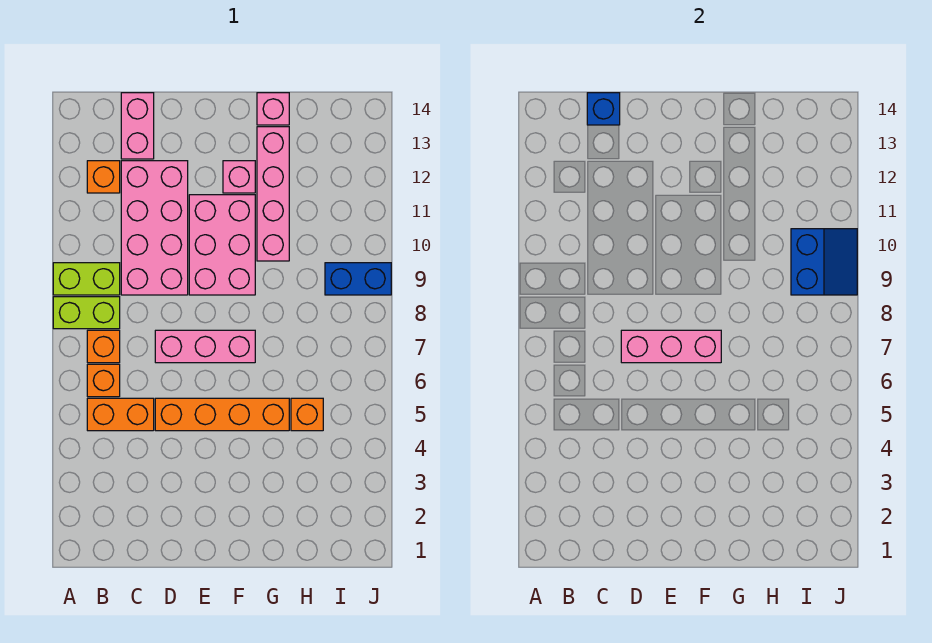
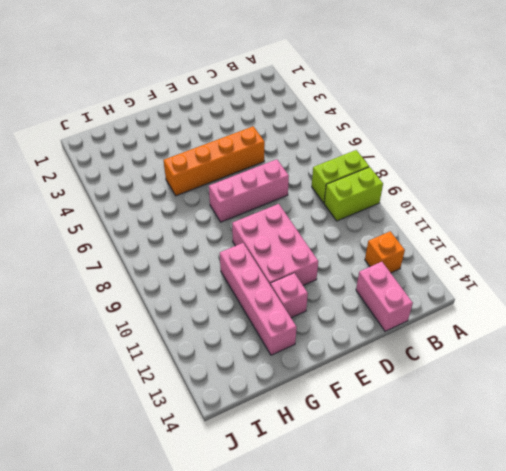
none -> orange 1x2 brick [87,398,154,431]
none -> orange 1x1 brick [87,364,120,397]
none -> orange 1x1 brick [87,330,120,363]

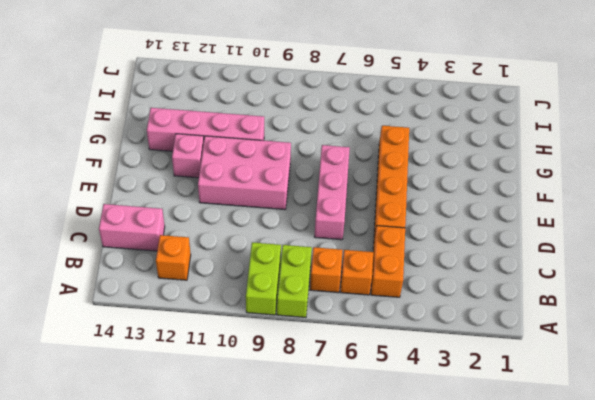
none -> pink 2x4 brick [121,161,188,295]
none -> pink 1x1 brick [257,93,289,125]
none -> orange 1x1 brick [291,398,323,431]

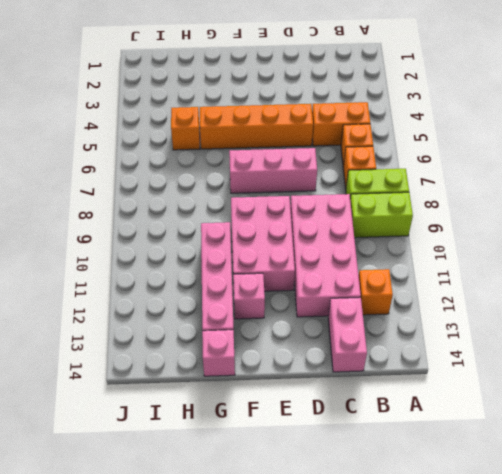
none -> blue 1x2 brick [325,263,391,295]
none -> blue 1x1 brick [587,93,620,125]
none -> pink 1x3 brick [621,330,721,363]

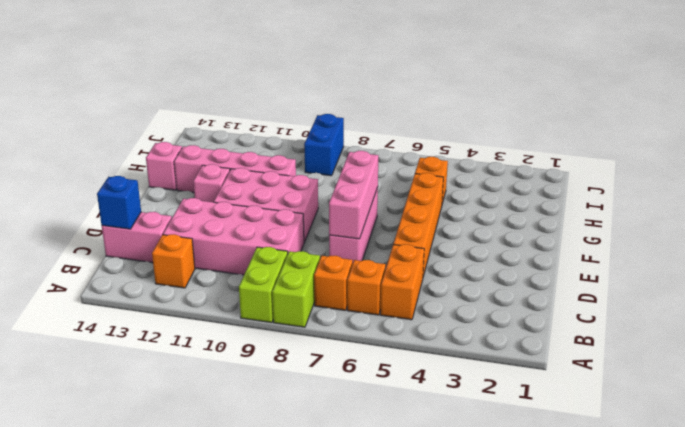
none -> blue 2x2 slope [791,229,857,295]

